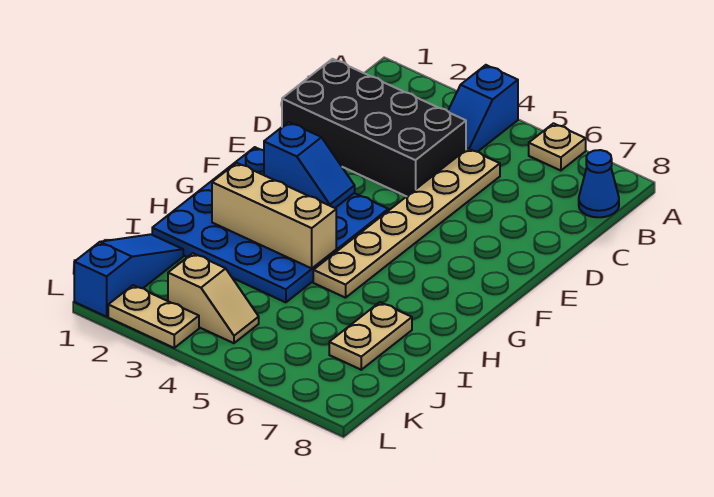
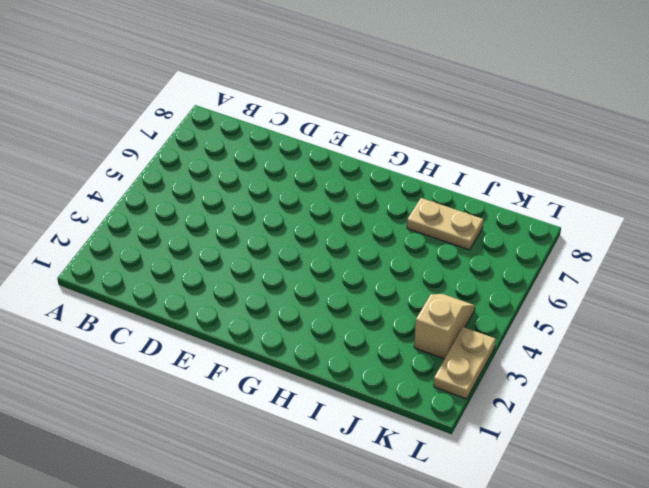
none -> blue 1x2 slope [448,65,518,152]
none -> tan 1x1 plate [529,123,586,171]
none -> blue 1x1 cone [579,150,619,217]

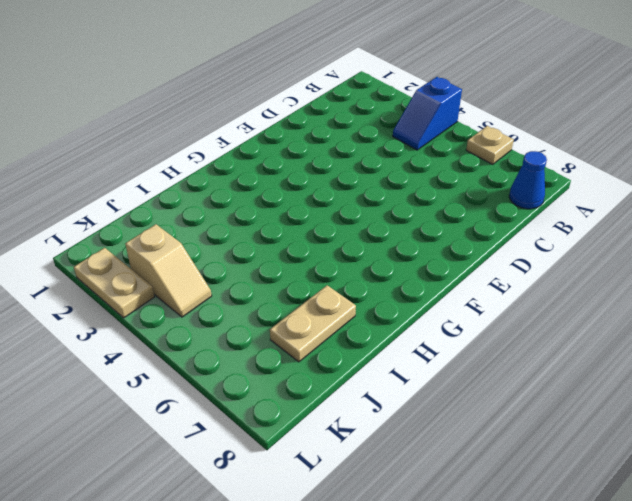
none -> black 2x4 brick [282,59,466,196]
none -> tan 1x6 plate [313,149,500,298]
none -> blue 4x4 plate [152,147,388,302]

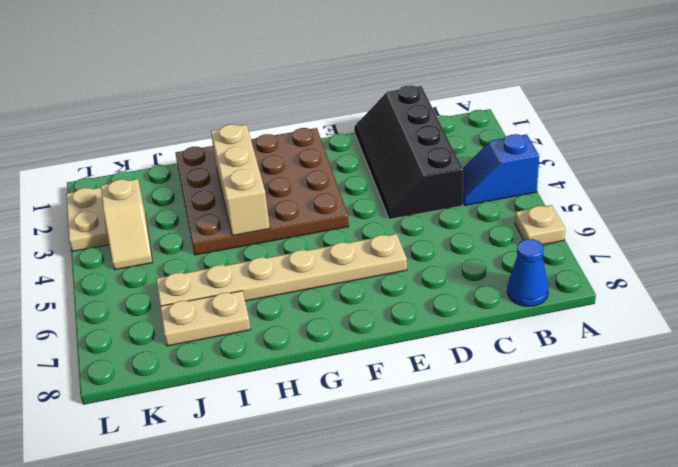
black 2x4 slope [354,85,463,219] -> black 2x4 brick [282,59,466,196]
tan 1x6 plate [156,234,407,306] -> tan 1x6 plate moved to [313,149,500,298]
brown 4x4 plate [175,128,349,255] -> blue 4x4 plate [152,147,388,302]
none -> blue 1x3 slope [74,234,183,317]
none -> blue 1x2 slope [264,122,355,208]

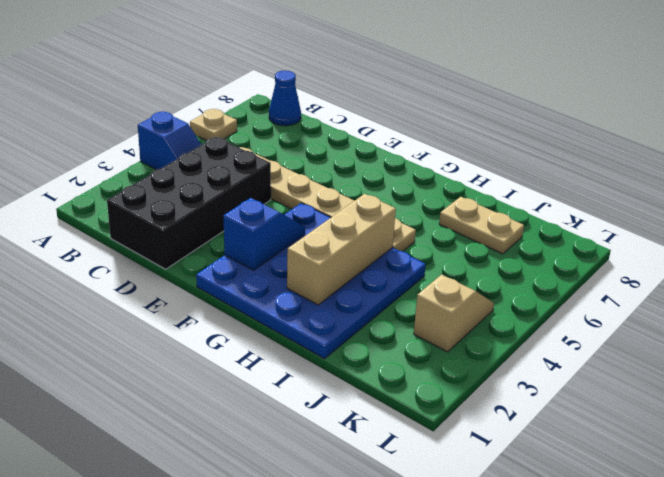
none -> blue 1x3 slope [74,234,183,317]
none -> tan 1x2 plate [108,285,199,348]

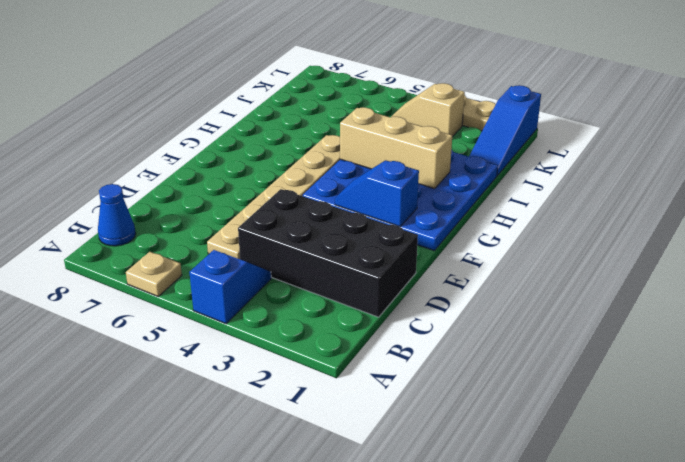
none -> tan 1x2 plate [329,302,412,370]

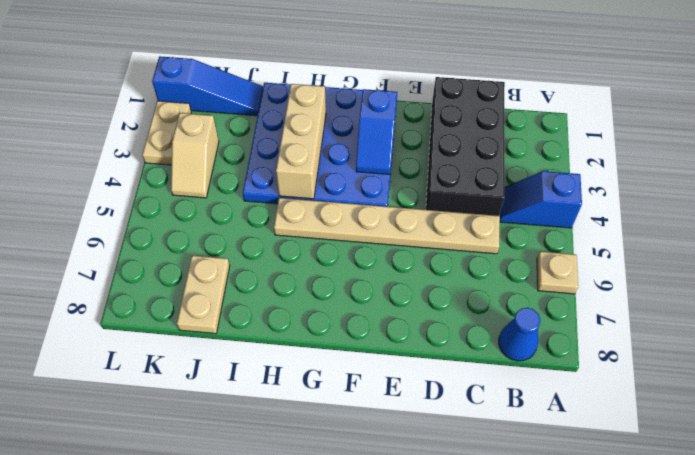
tan 1x2 plate [177,256,230,334] -> tan 1x2 plate turned to [329,302,412,370]

